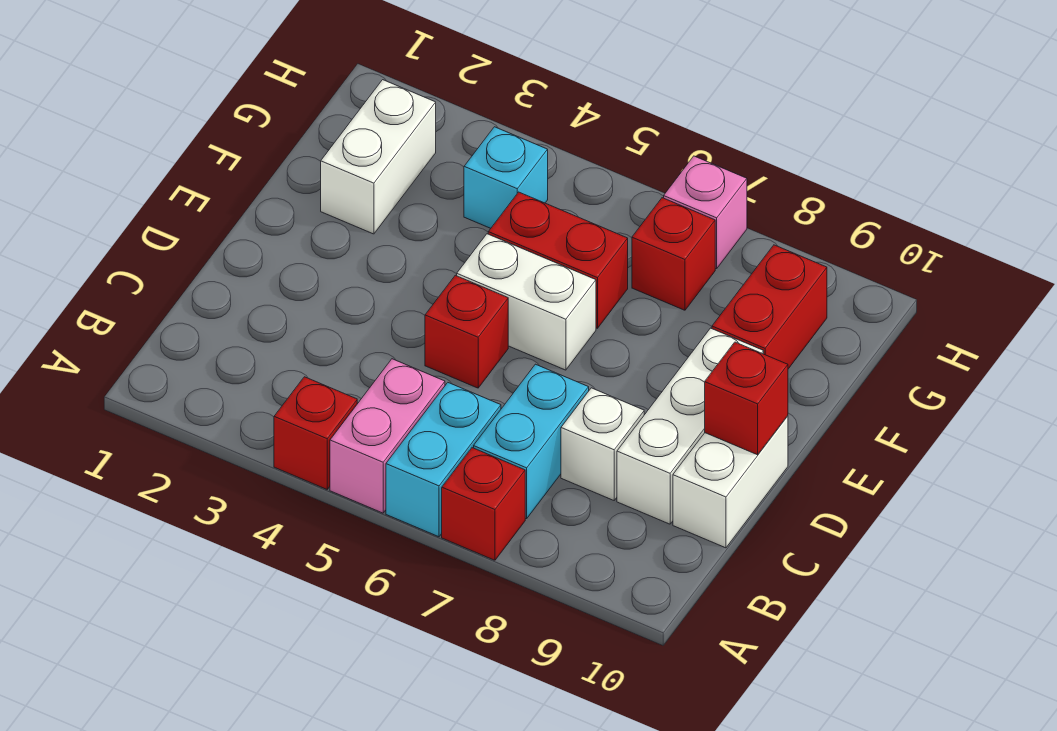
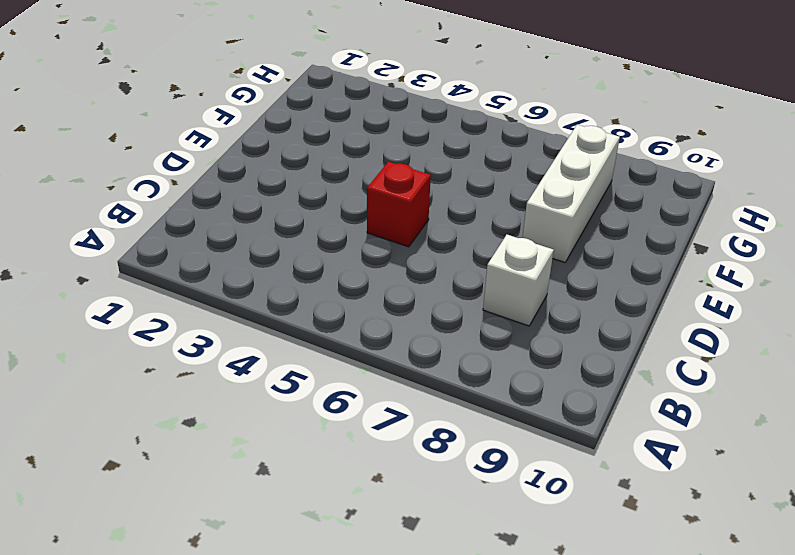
white 1x3 brick [522,125,620,262] -> white 1x3 brick moved to [617,328,764,524]
none -> red 1x1 brick [274,377,357,489]
none -> pink 1x2 brick [330,359,445,513]
none -> cyan 1x2 brick [386,383,501,537]

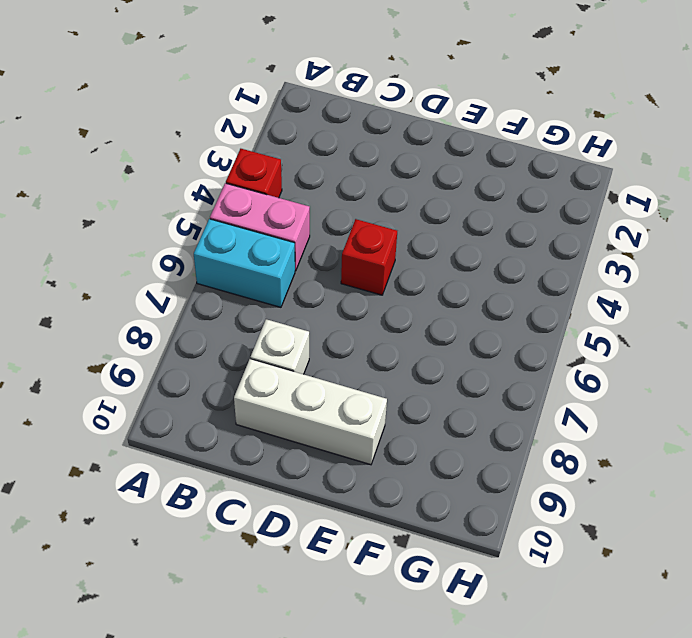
none -> red 1x1 brick [442,448,525,560]
none -> cyan 1x2 brick [474,364,589,519]
none -> white 1x2 brick [673,416,788,548]

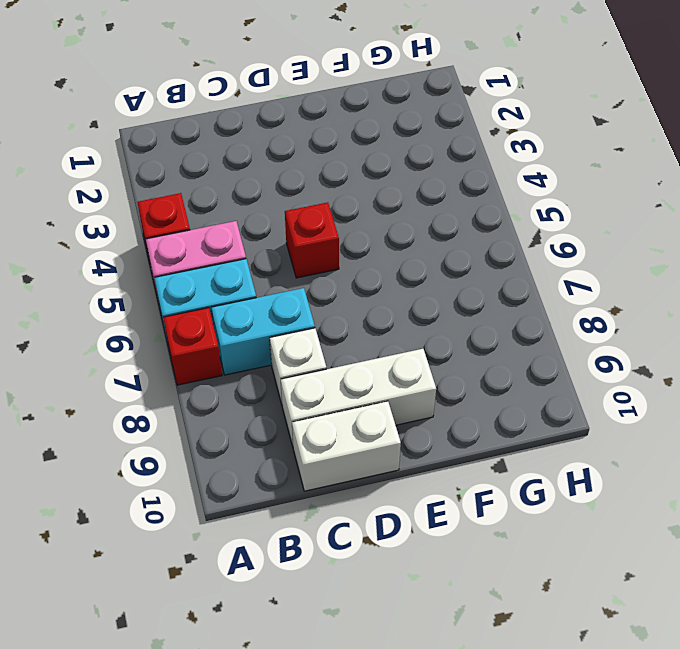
none -> white 1x2 brick [457,234,596,370]
none -> white 1x2 brick [321,80,436,234]
none -> red 1x2 brick [488,192,628,328]

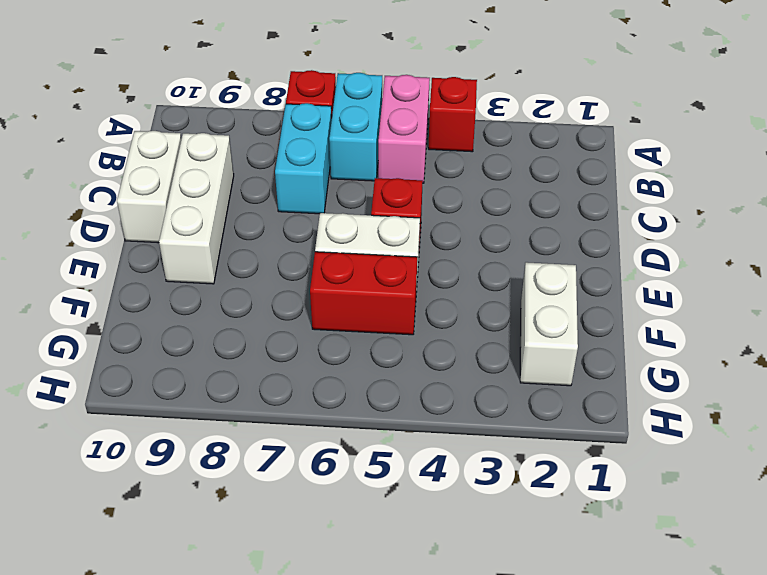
none -> white 1x1 brick [561,388,644,500]
none -> red 1x2 brick [712,245,827,369]
none -> cyan 1x1 brick [464,127,548,228]

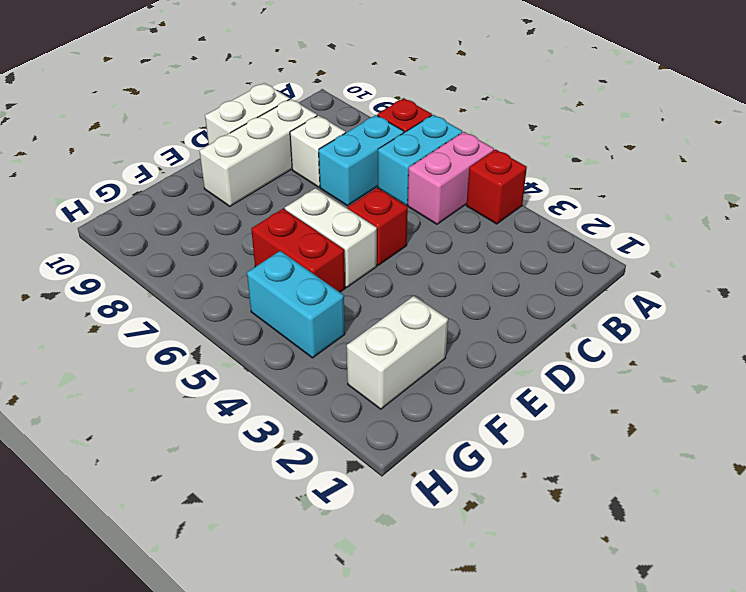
cyan 1x2 brick [247,251,345,358] -> cyan 1x1 brick [464,127,548,228]
none -> red 1x2 brick [712,245,827,369]
none -> red 1x1 brick [632,198,715,310]
none -> pink 1x1 brick [664,156,747,269]

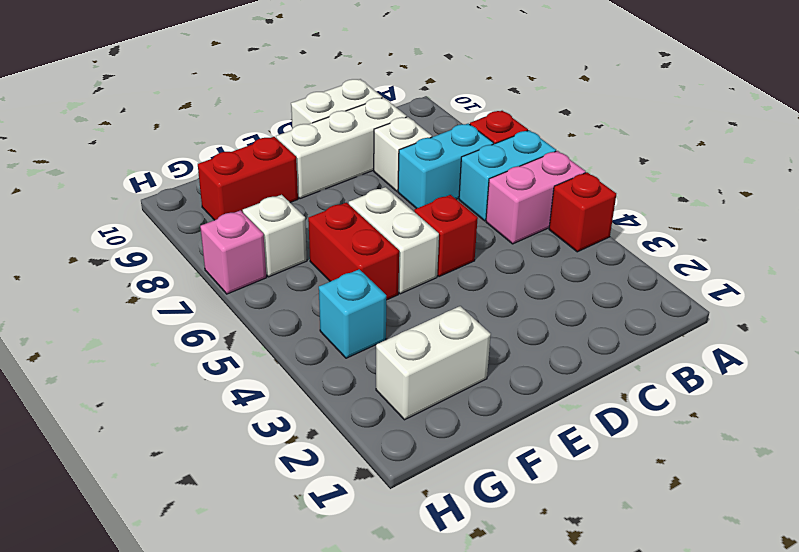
white 1x1 brick [243,195,307,277] -> red 1x1 brick [632,198,715,310]
none -> red 1x1 brick [705,342,788,455]

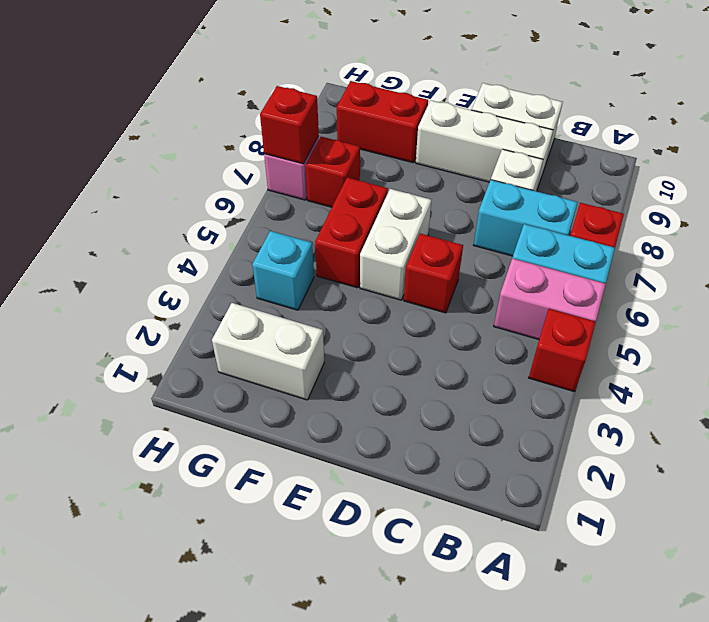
red 1x1 brick [260,86,319,164] -> red 1x1 brick moved to [705,342,788,455]

